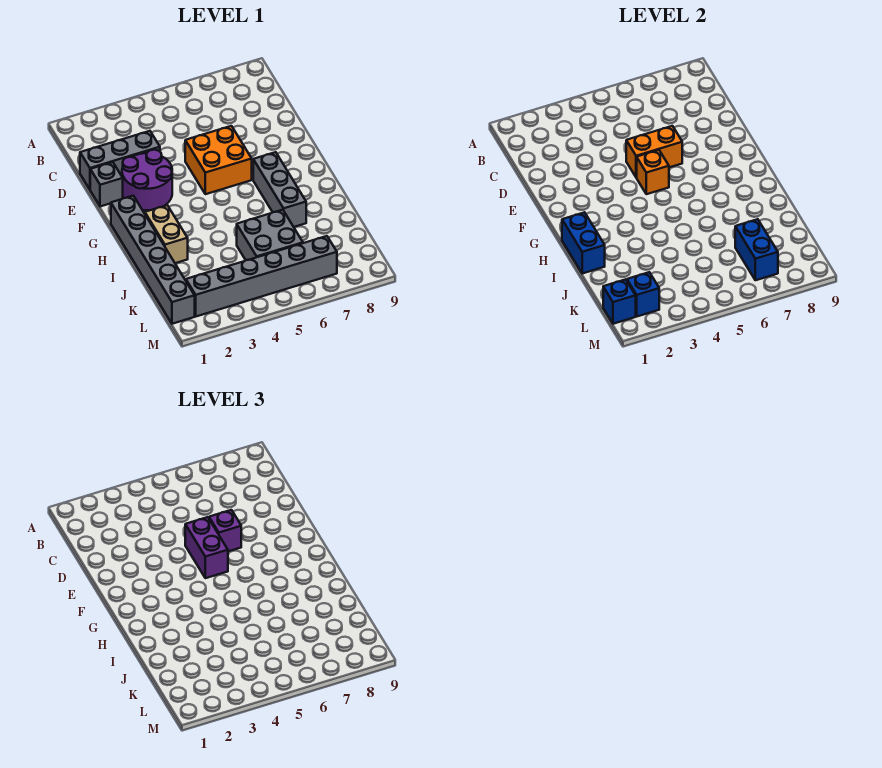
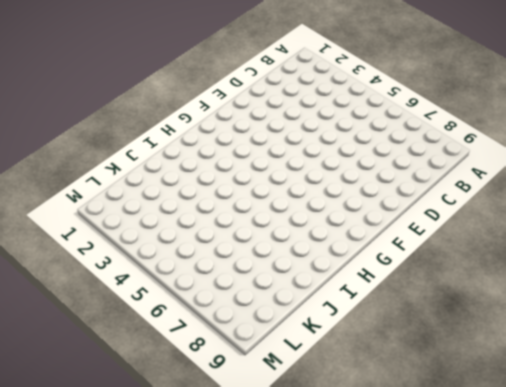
none -> grey 1x3 brick [80,131,160,189]
none -> grey 1x1 brick [90,162,123,207]
none -> purple 2x2 round brick [122,150,172,210]

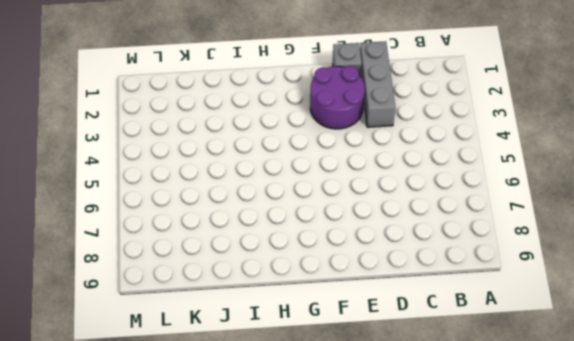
none -> orange 2x2 brick [185,126,252,194]
none -> grey 1x6 brick [111,196,195,324]
none -> grey 1x3 brick [253,152,306,227]

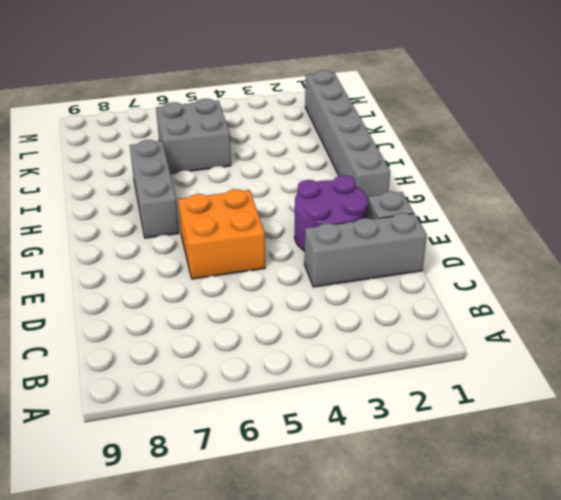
none -> tan 1x2 brick [145,205,188,263]
none -> grey 1x6 brick [186,236,337,316]
none -> orange 1x2 brick [626,126,682,178]

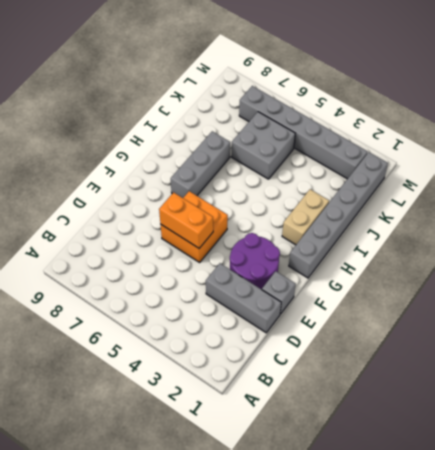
none -> orange 1x1 brick [637,150,669,194]
none -> blue 1x2 brick [562,212,605,273]
none -> blue 1x2 brick [735,219,778,280]

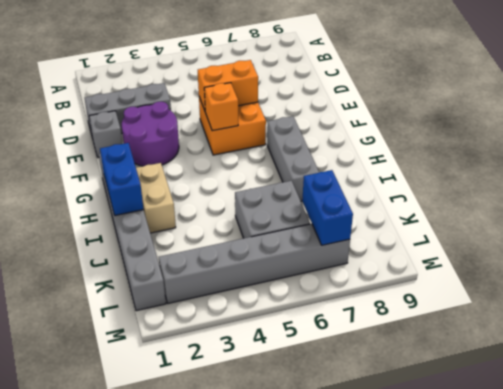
none -> blue 1x1 brick [603,279,636,324]
none -> blue 1x1 brick [627,272,659,316]
none -> purple 1x2 brick [185,517,228,578]

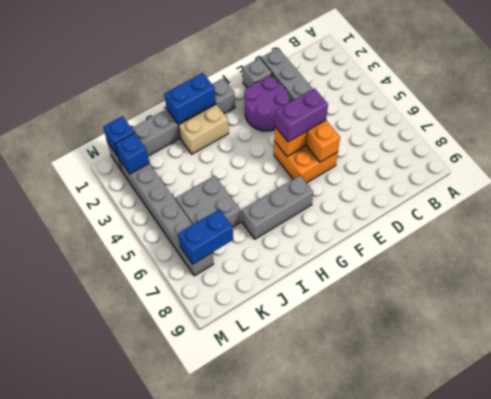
none -> purple 1x1 brick [209,510,241,551]

